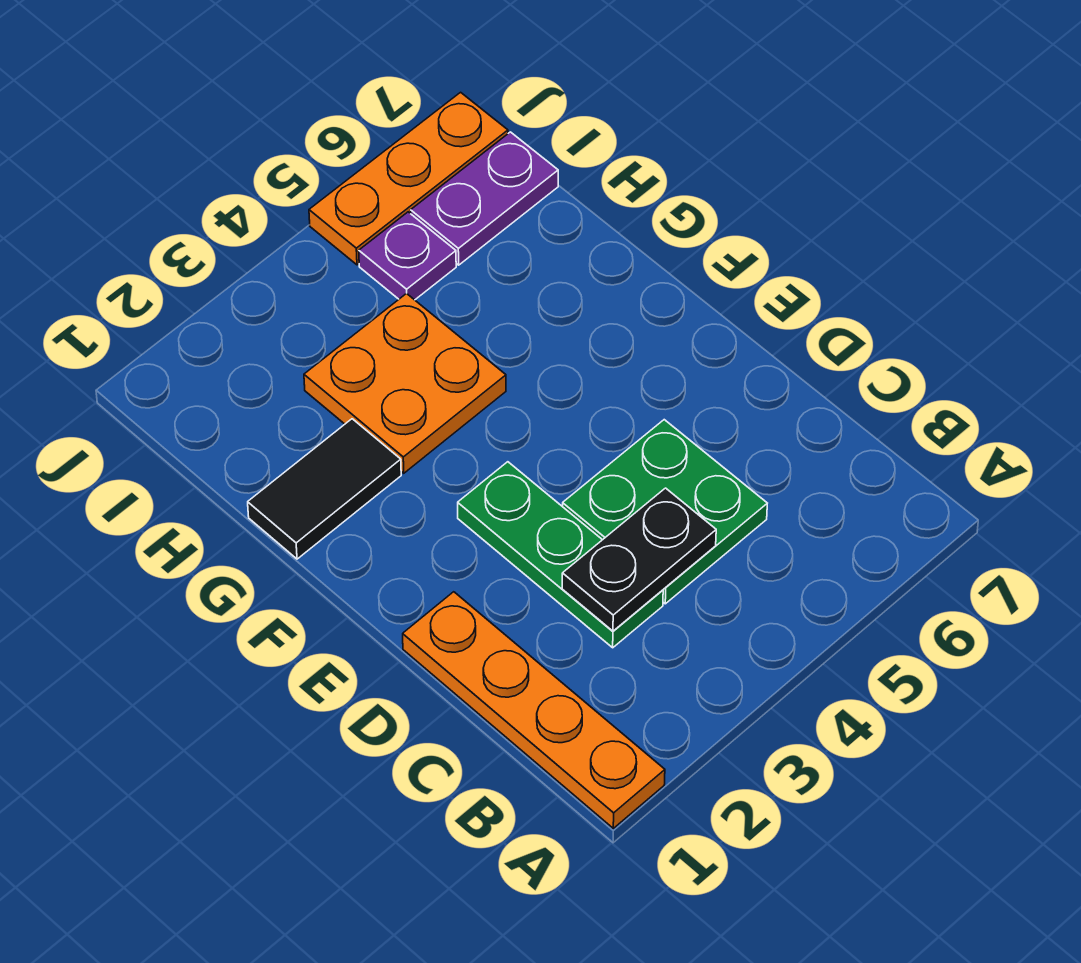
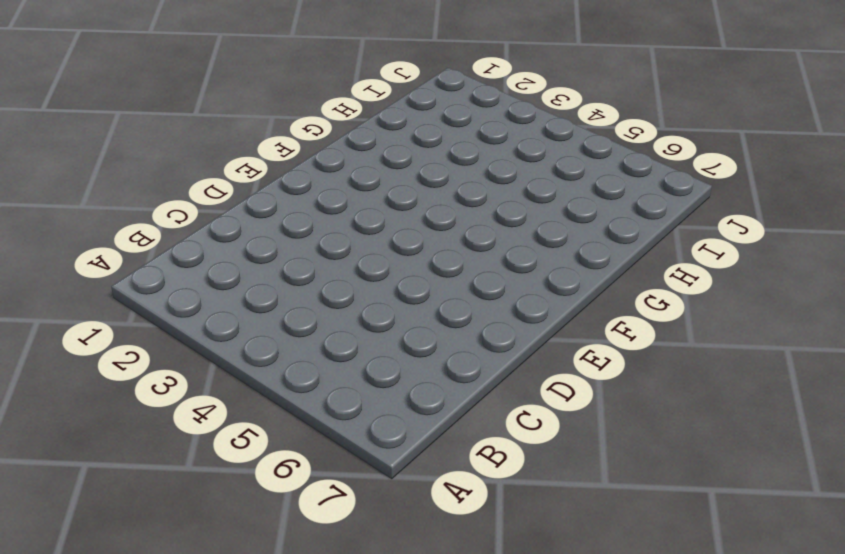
none -> orange 1x4 plate [403,592,665,828]
none -> green 1x3 plate [458,462,663,648]

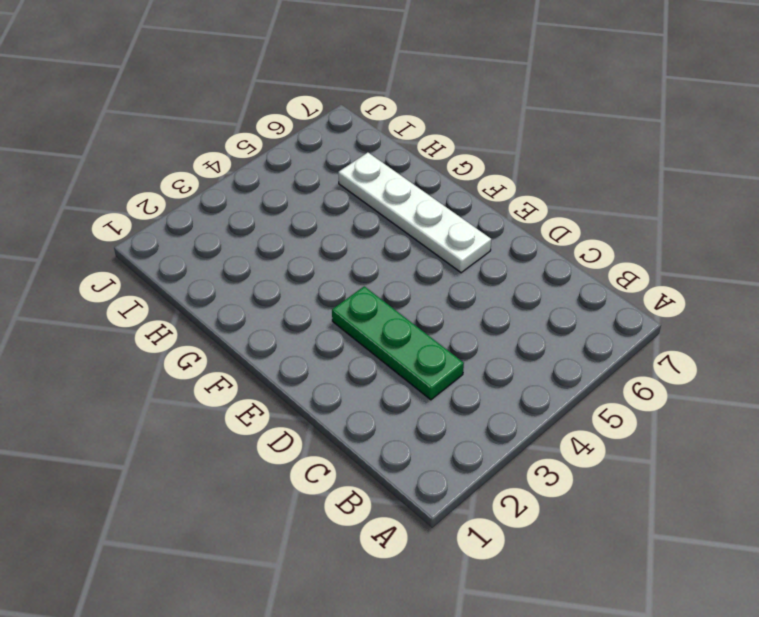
white 1x4 plate [338,153,491,273] -> none
none -> orange 1x4 plate [403,592,665,828]
none -> green 2x2 plate [562,420,767,604]

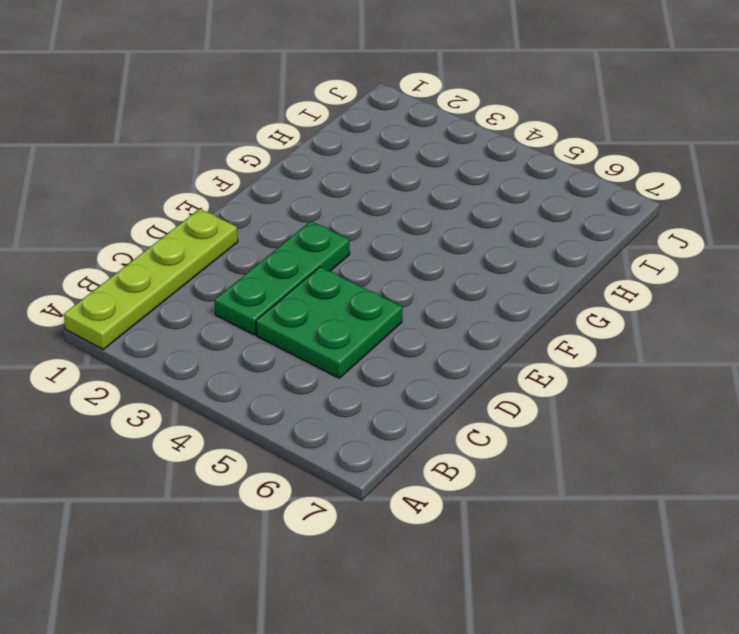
lime 1x4 plate [64,209,238,349] -> orange 1x4 plate [403,592,665,828]
none -> black 1x2 tile [248,419,401,559]
none -> orange 2x2 plate [304,293,506,473]

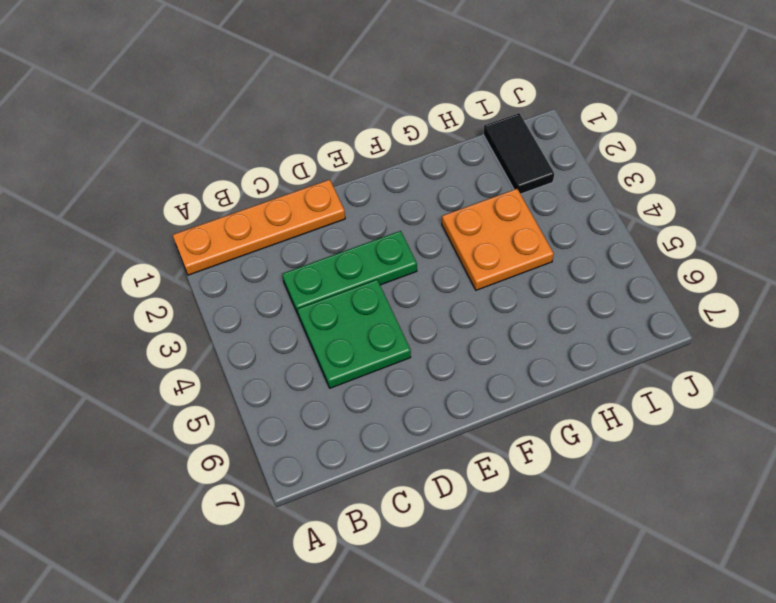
black 1x2 tile [483,113,554,194] -> black 1x2 tile moved to [248,419,401,559]
none -> purple 1x1 plate [359,212,456,300]
none -> purple 1x2 plate [411,132,558,265]

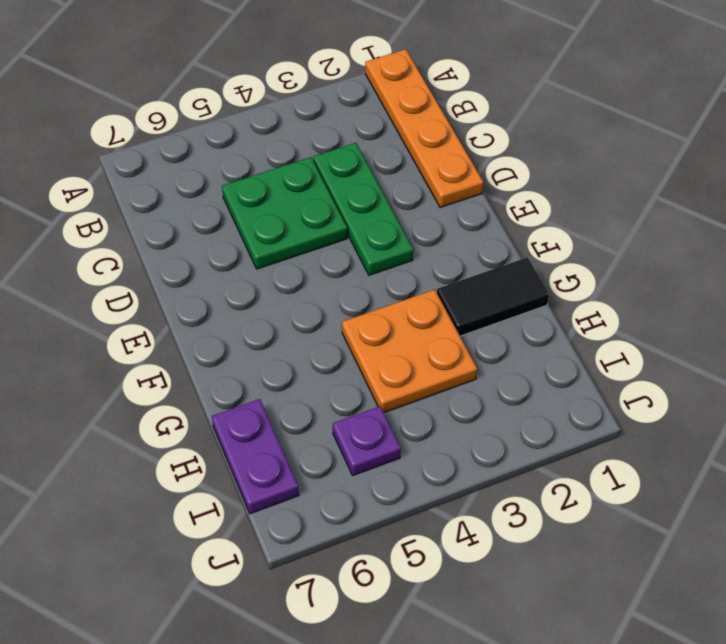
purple 1x2 plate [212,399,299,514] -> purple 1x2 plate turned to [411,132,558,265]
none -> orange 1x3 plate [309,92,508,265]
none -> black 1x2 plate [562,488,716,631]

